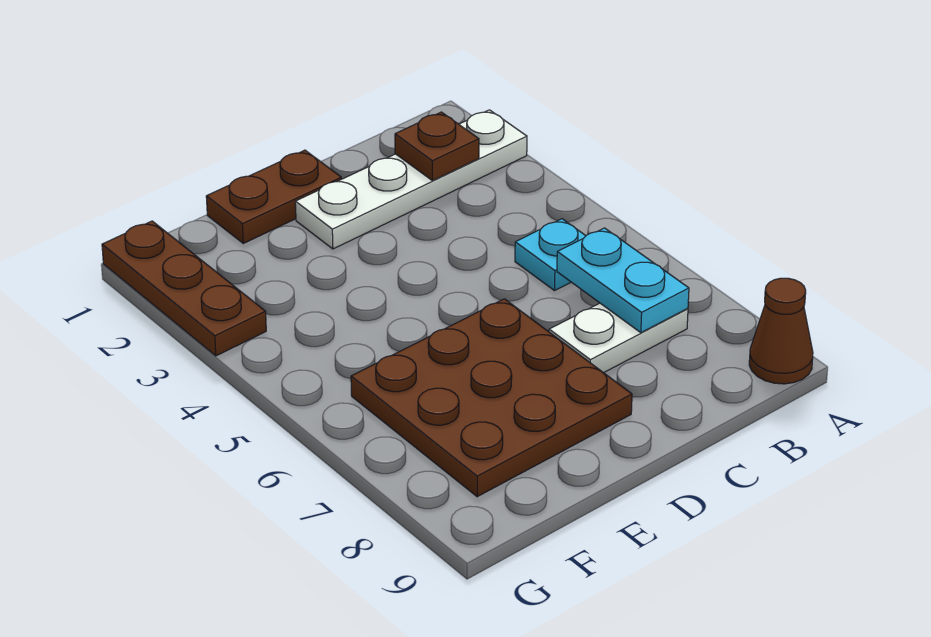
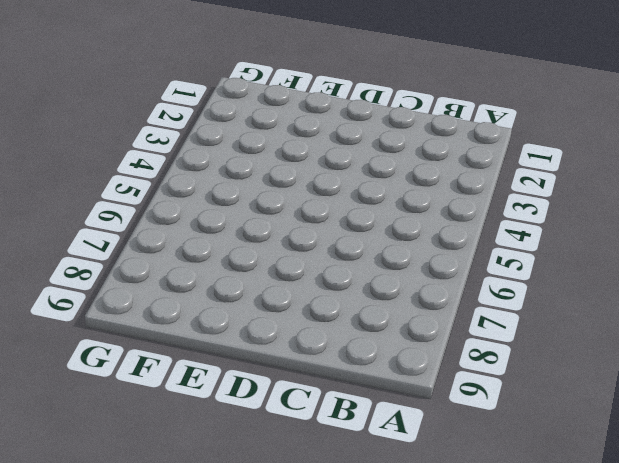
none -> white 1x4 plate [295,110,527,249]
none -> brown 1x1 cone [749,278,813,384]

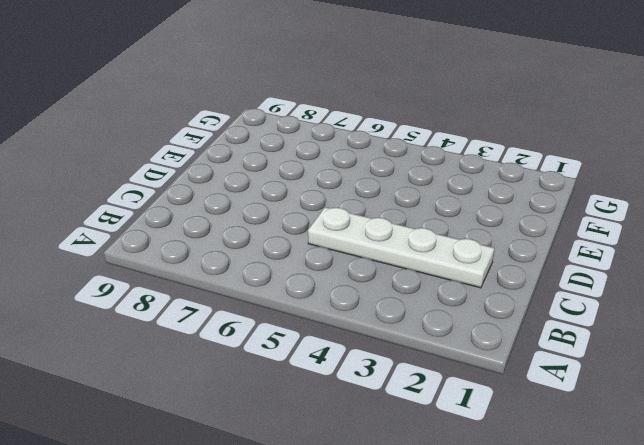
white 1x4 plate [308,207,494,288] -> white 1x4 plate turned to [295,110,527,249]
none -> brown 1x1 cone [749,278,813,384]
none -> cyan 1x1 plate [515,219,586,291]

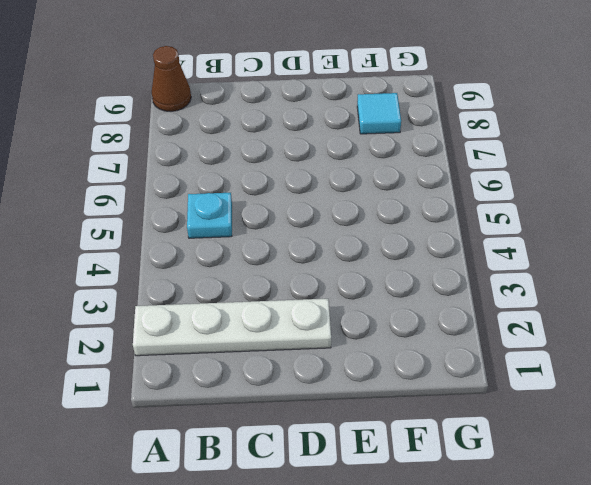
cyan 1x1 tile [357,93,401,134] -> brown 3x3 plate [351,299,632,497]
none -> white 1x2 plate [549,303,688,373]
none -> brown 1x2 plate [206,150,341,243]

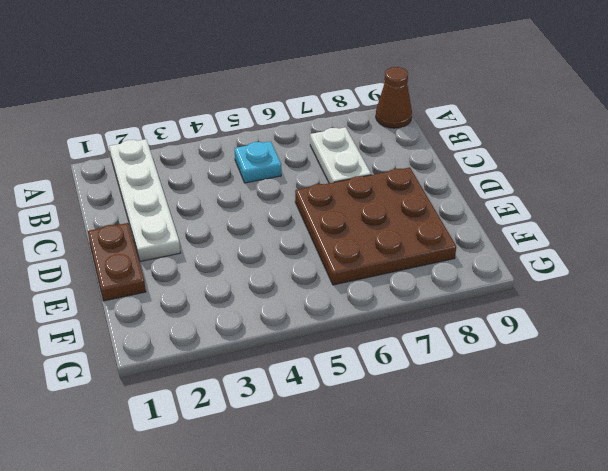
none -> brown 1x3 plate [102,221,266,356]
none -> brown 1x1 plate [395,112,479,181]

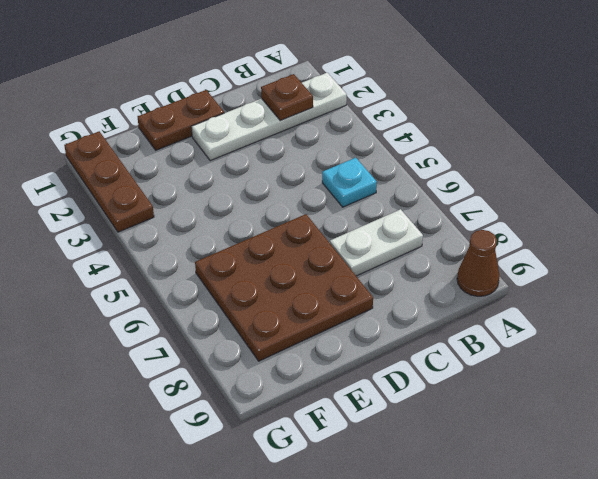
none -> cyan 1x2 plate [557,228,689,333]

